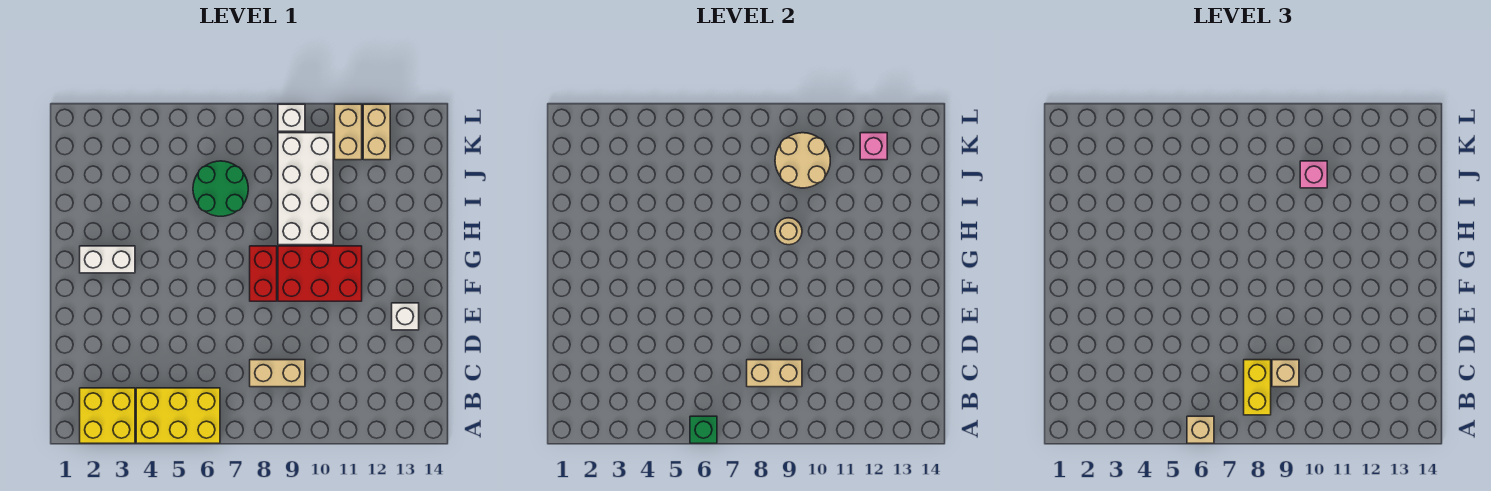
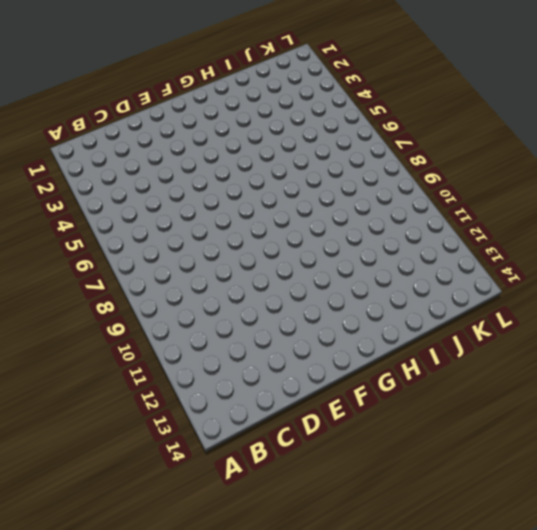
none -> yellow 2x2 brick [80,388,135,443]
none -> yellow 2x3 brick [136,388,220,443]
none -> tan 1x2 brick [250,360,305,387]

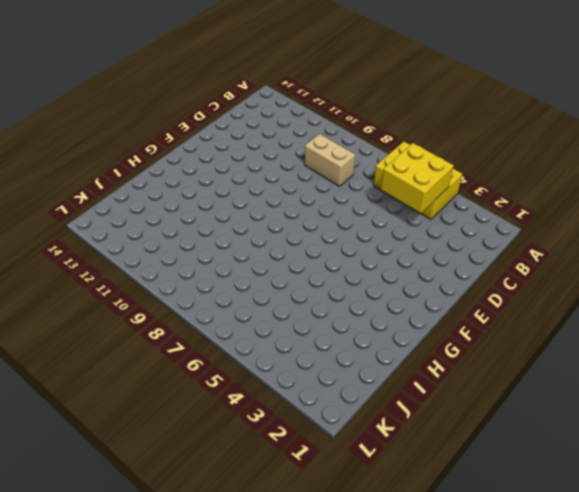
yellow 2x2 brick [381,143,454,213] -> yellow 2x2 brick moved to [80,388,135,443]
none -> white 1x1 brick [392,303,419,330]
none -> red 1x2 brick [250,246,277,301]
none -> red 2x3 brick [278,246,362,301]

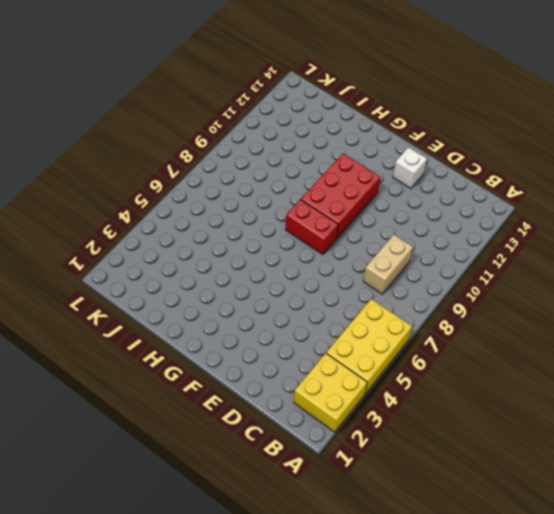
none -> white 1x2 brick [80,246,135,273]
none -> white 2x4 brick [278,133,333,245]
none -> green 2x2 round brick [193,161,248,216]

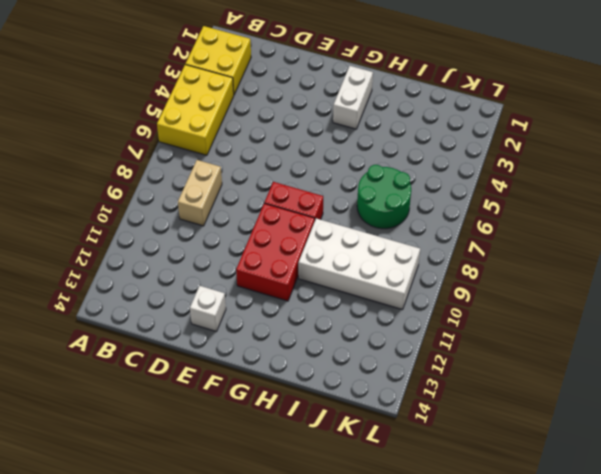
none -> tan 1x2 brick [335,104,362,160]
none -> tan 1x2 brick [363,104,390,160]
none -> white 1x1 brick [278,104,305,131]

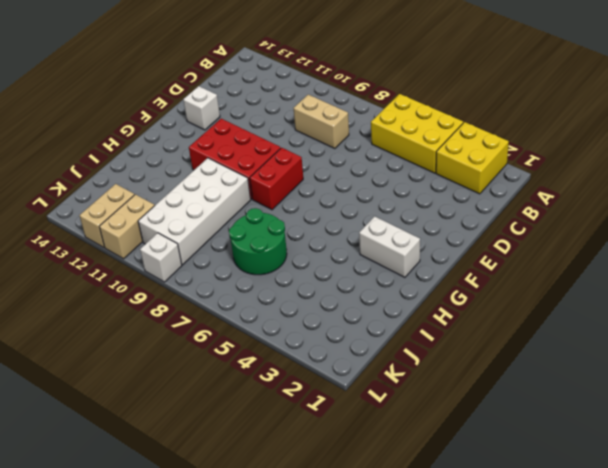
none -> green 1x1 brick [690,416,717,443]
none -> tan 1x2 brick [747,360,802,387]
none -> tan 1x1 round brick [775,218,802,245]

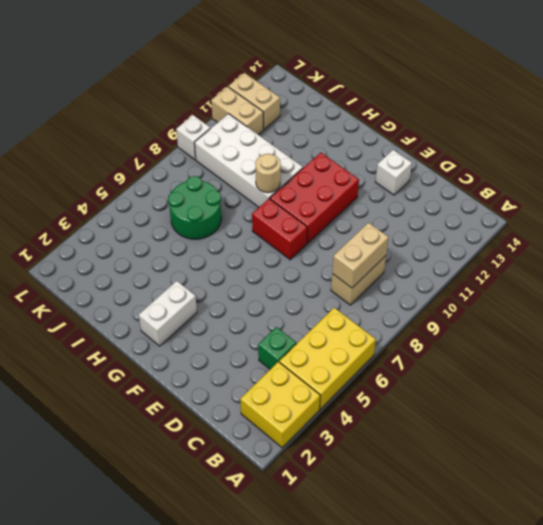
green 1x1 brick [258,327,296,369] -> green 1x1 brick moved to [690,416,717,443]
none -> tan 2x2 round brick [775,133,830,188]
none -> pink 1x1 brick [860,133,887,160]
none -> tan 1x1 brick [1187,416,1214,443]

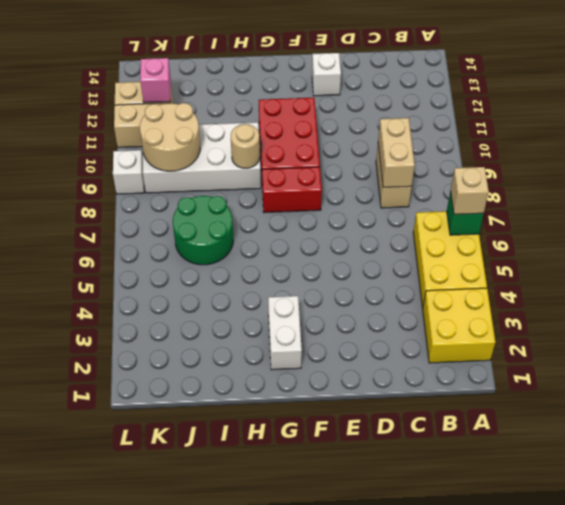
none -> yellow 1x2 brick [1244,360,1271,415]
none -> tan 1x1 brick [1272,360,1299,387]
none -> pink 1x1 brick [1300,161,1327,188]

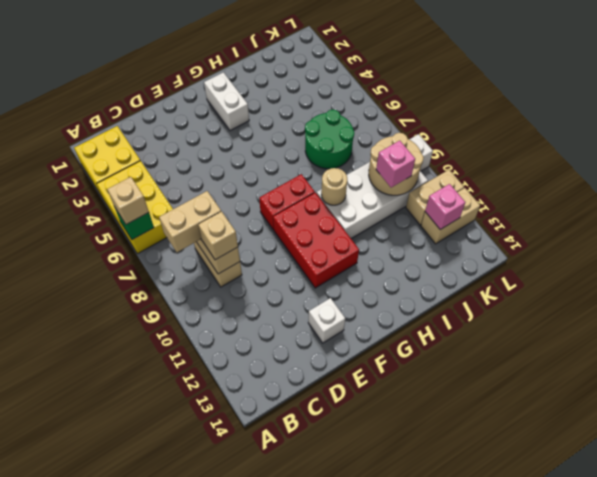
tan 1x2 brick [159,191,221,252] -> yellow 1x2 brick [1244,360,1271,415]

